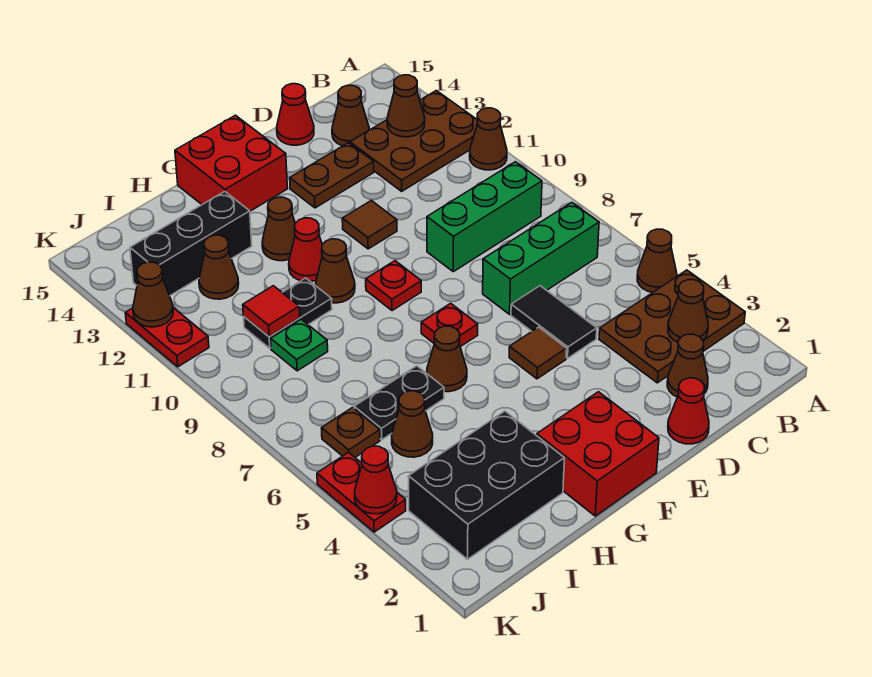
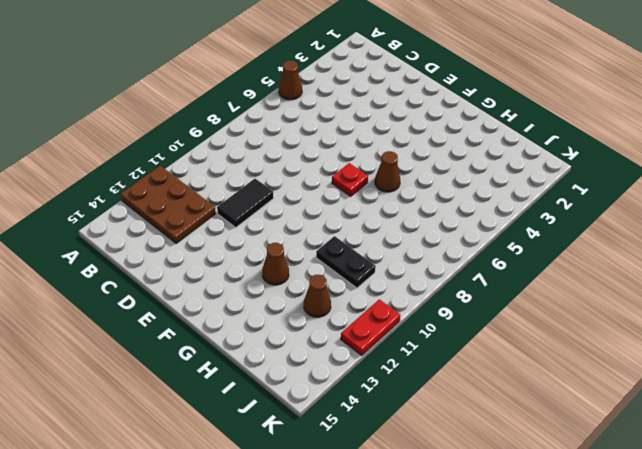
black 1x2 tile [217,179,273,227] -> black 1x2 tile moved to [511,286,597,358]
none -> brown 2x3 plate [599,270,745,383]
none -> brown 1x1 cone [470,108,507,170]
none -> green 1x3 brick [483,202,599,314]
none -> green 1x3 brick [427,162,542,272]

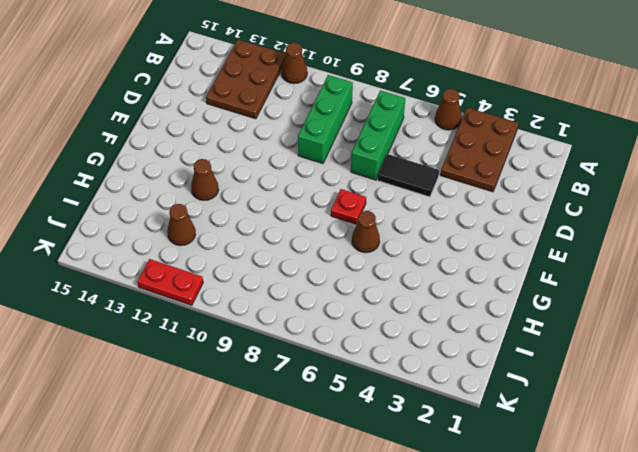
none -> brown 1x1 cone [667,334,708,397]
none -> brown 1x1 cone [332,85,369,146]
none -> red 1x1 cone [668,378,709,444]
none -> brown 1x2 plate [290,143,374,208]

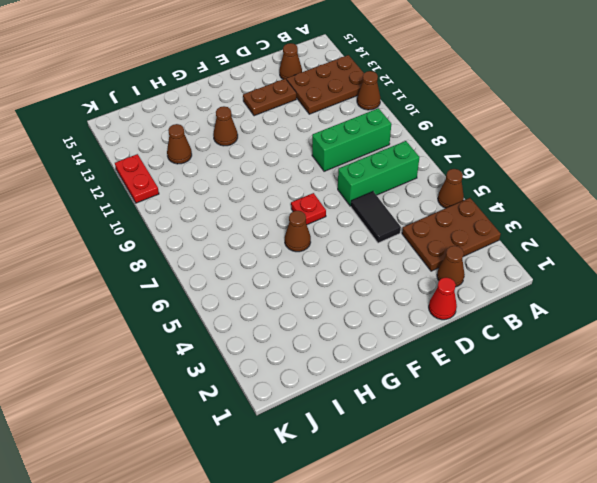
none -> red 1x1 cone [277,84,314,145]
none -> brown 1x1 tile [509,327,567,379]
none -> brown 1x1 tile [342,200,397,249]
none -> red 2x2 brick [537,392,659,516]

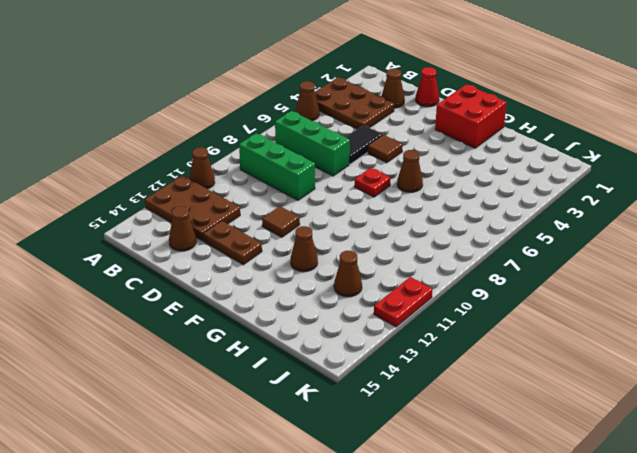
none -> red 1x1 cone [277,84,314,145]
none -> red 1x1 plate [366,261,421,311]
none -> red 2x2 brick [175,115,288,211]
none -> brown 1x1 cone [316,239,355,303]

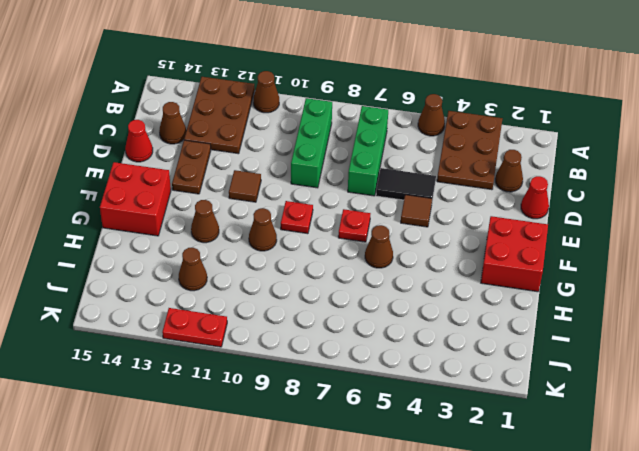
none -> red 1x1 cone [289,218,322,282]
none -> black 2x3 brick [408,411,564,559]
none -> black 1x2 plate [354,366,444,440]
none -> black 1x2 plate [244,278,332,348]

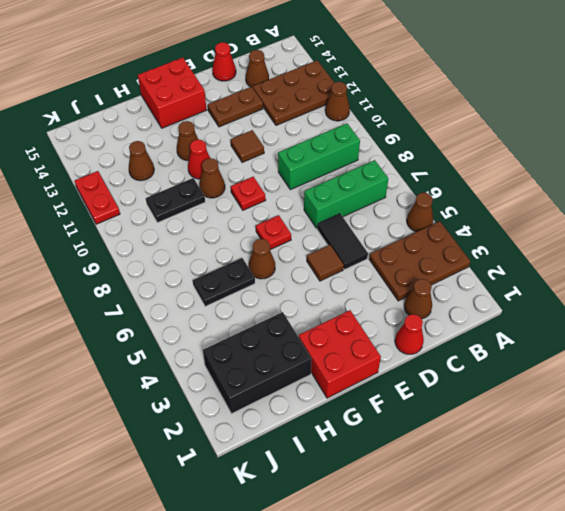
none -> black 1x3 brick [130,191,252,296]
none -> brown 1x1 cone [392,391,433,457]
none -> green 1x1 plate [271,319,328,371]
none -> brown 1x1 plate [322,407,380,457]

